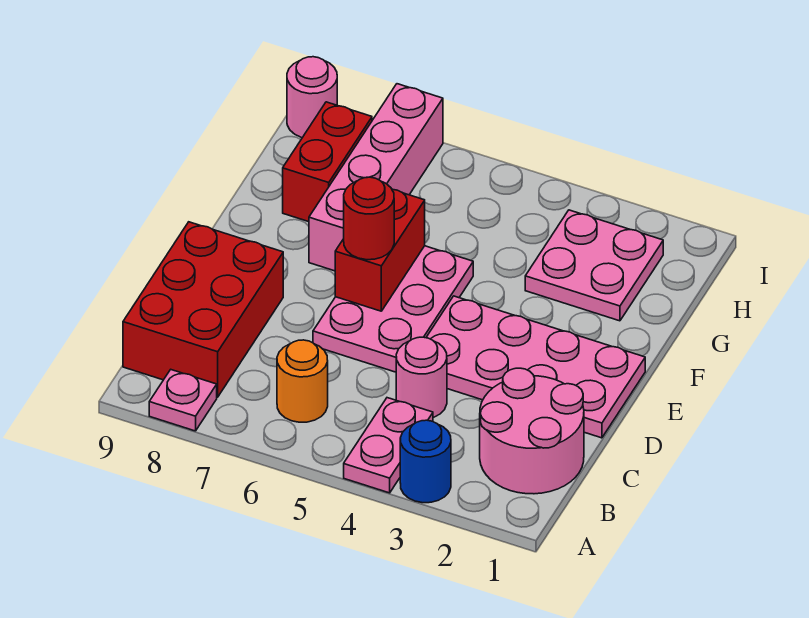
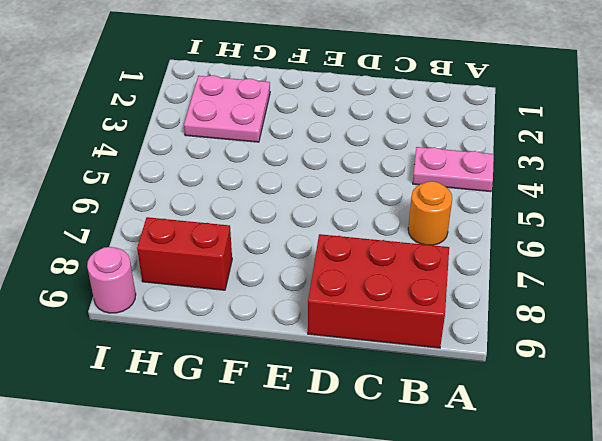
none -> blue 1x1 round brick [400,420,451,503]
none -> pink 1x1 plate [149,370,217,431]
none -> pink 2x2 round brick [480,368,584,494]

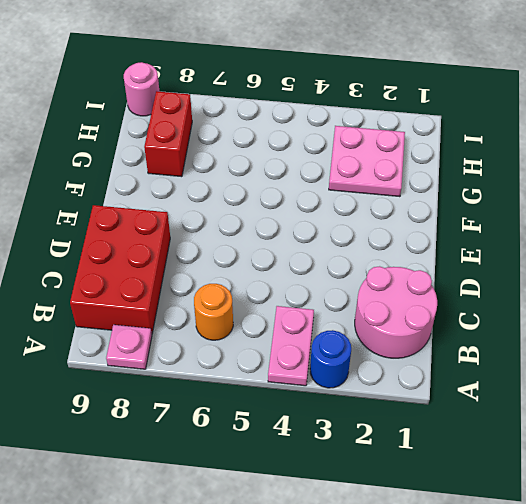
none -> pink 1x1 round brick [396,337,447,418]
none -> pink 2x4 plate [426,296,645,438]
none -> pink 2x3 plate [313,246,473,372]

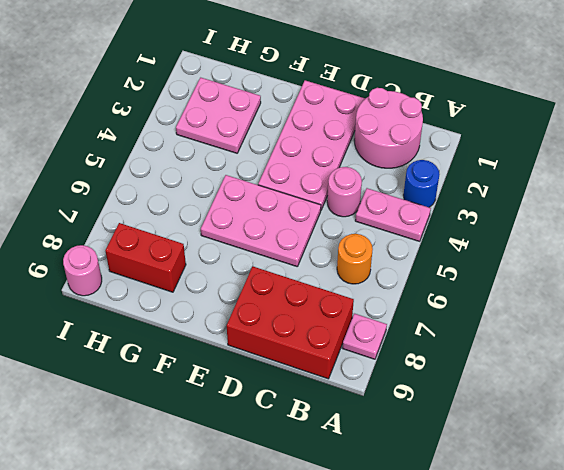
none -> pink 1x4 brick [309,84,443,271]
none -> red 1x2 brick [335,189,425,311]
none -> red 1x1 round brick [344,177,394,260]

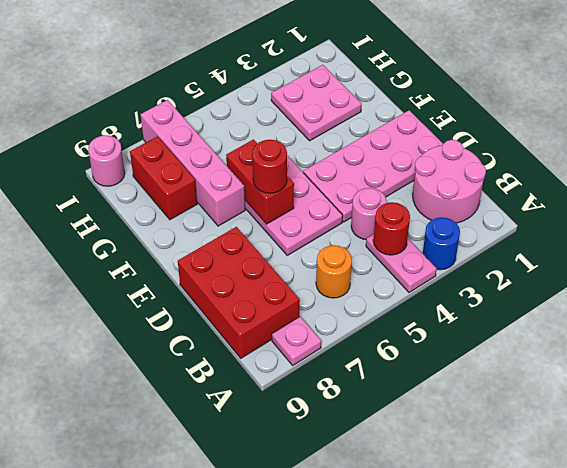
red 1x1 round brick [373,202,410,255] -> none

